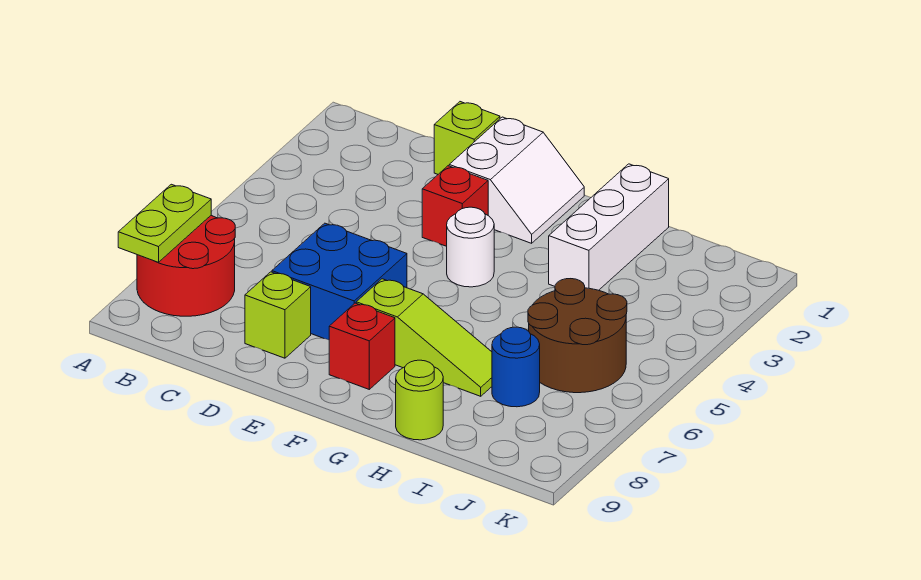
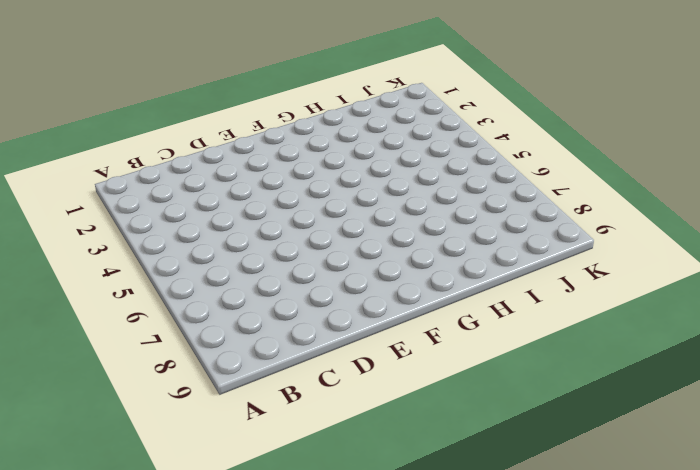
none -> red 2x2 round brick [137,216,235,316]
none -> lime 1x1 brick [434,102,500,174]
none -> blue 2x2 brick [272,223,407,340]

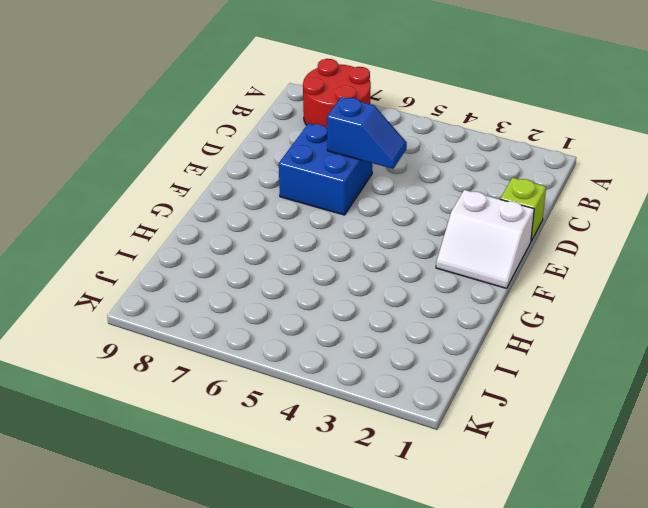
blue 1x2 slope [327,97,407,169] -> none
none -> lime 1x1 brick [245,272,311,358]
none -> red 1x1 brick [422,166,488,246]
none -> white 1x1 round brick [447,207,494,287]

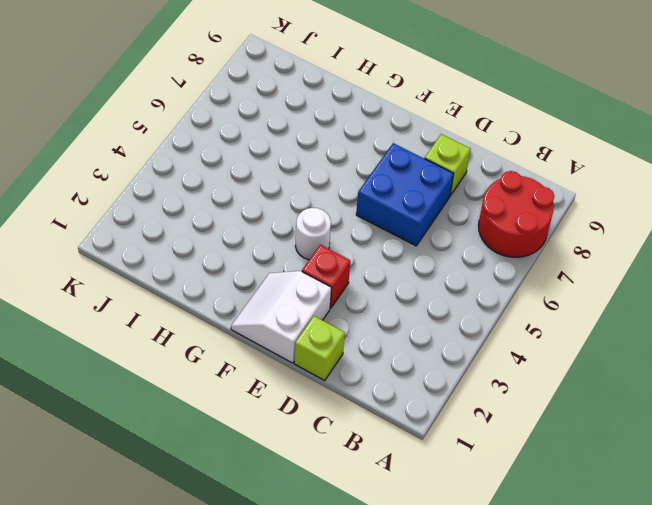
none -> lime 1x3 slope [356,279,492,396]
none -> red 1x1 brick [329,303,395,389]
none -> white 1x3 brick [549,164,669,290]

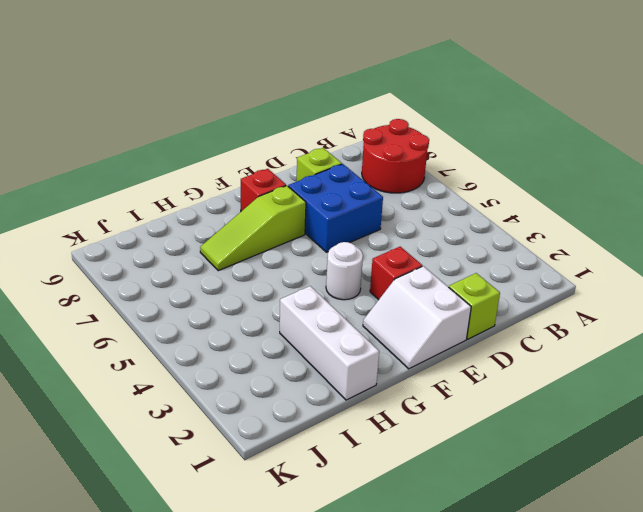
none -> lime 1x1 round brick [396,360,443,440]
none -> brown 2x2 round brick [528,279,627,393]
none -> blue 1x1 round brick [492,327,540,407]

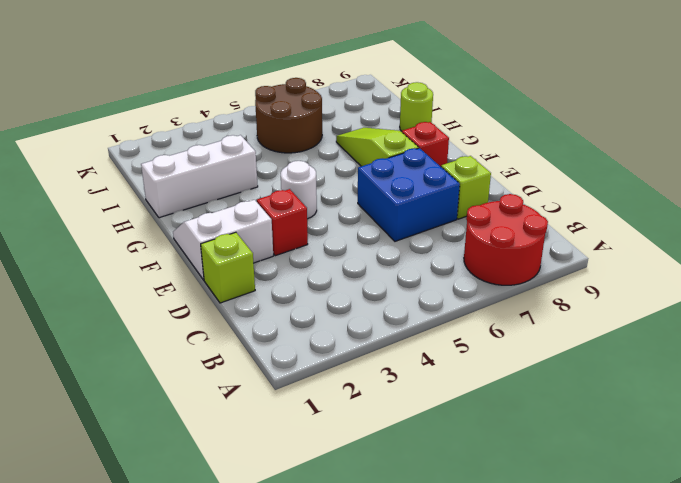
none -> blue 1x1 round brick [492,327,540,407]
none -> lime 1x2 plate [118,184,211,262]

